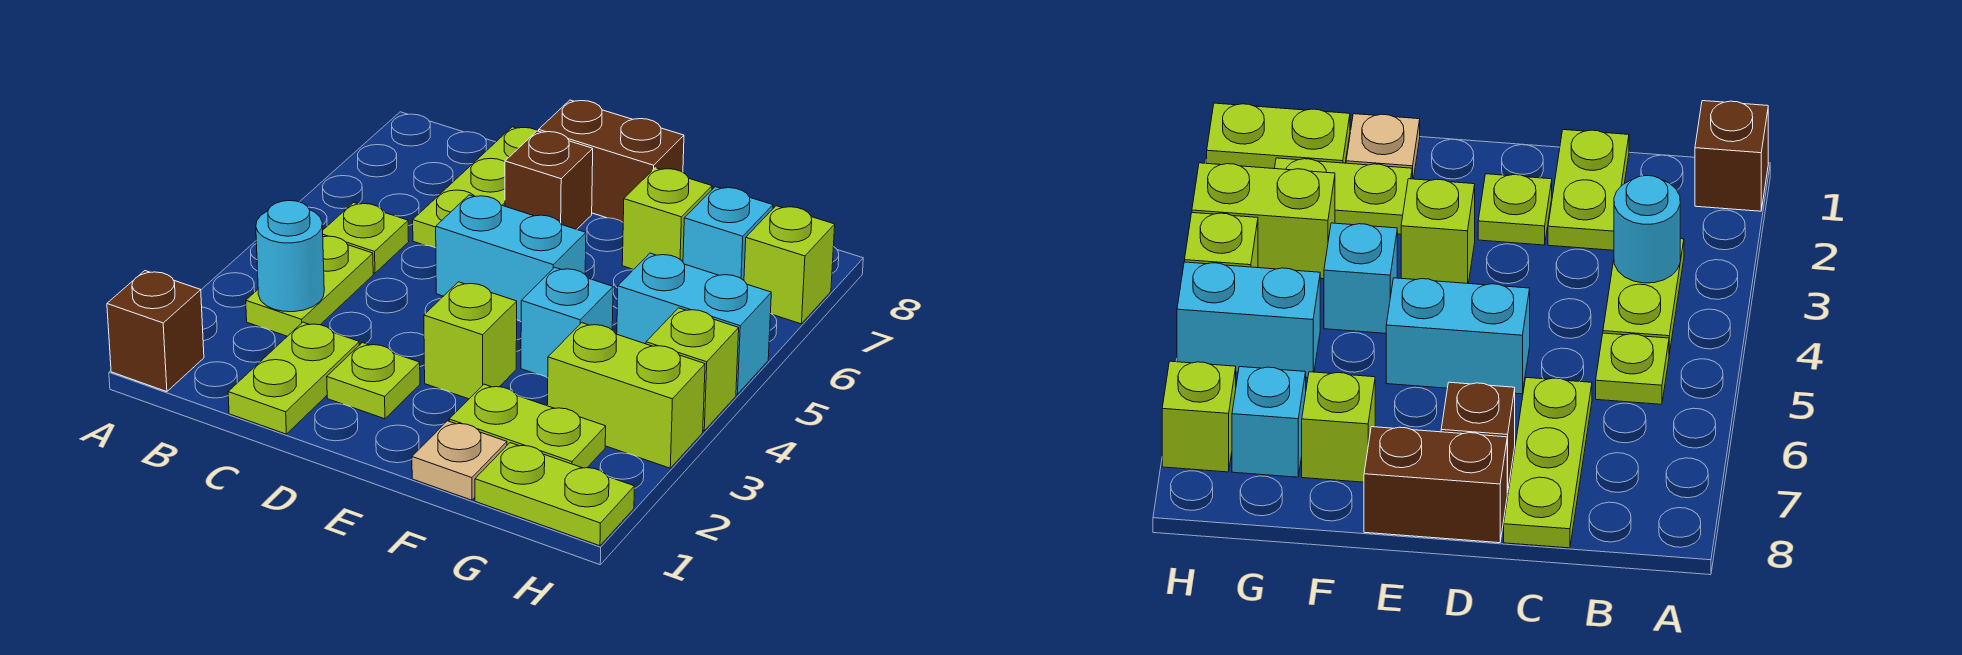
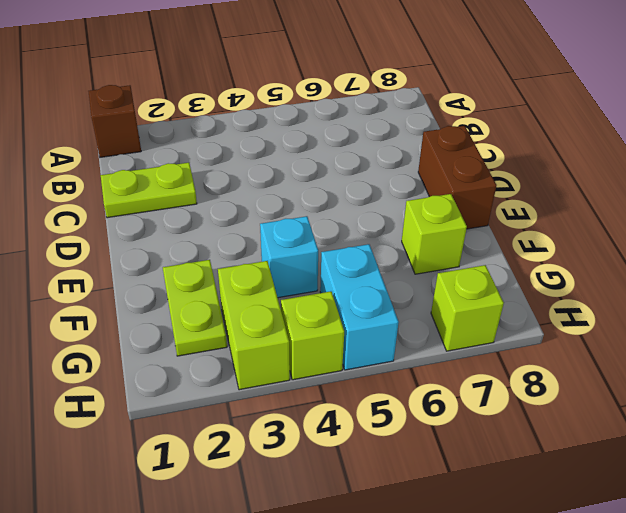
none -> lime 1x2 plate [246,236,373,336]
none -> lime 1x1 plate [323,203,409,273]
none -> lime 1x3 plate [413,127,537,248]

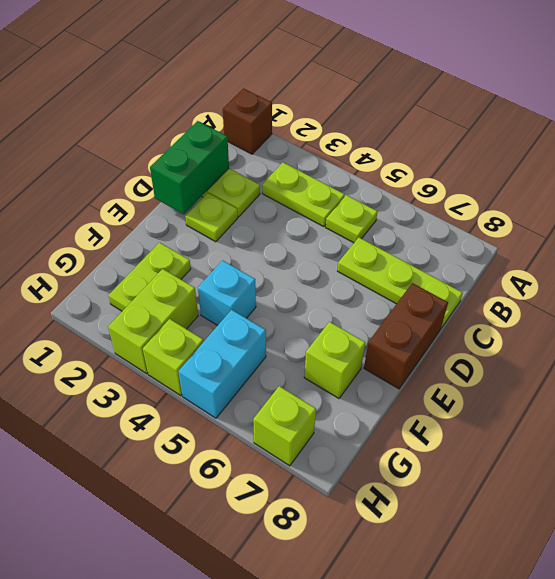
green 1x2 brick [150,121,229,214] -> none
none -> cyan 1x2 brick [436,195,586,322]
none -> brown 1x1 brick [505,131,593,229]
none -> lime 1x1 brick [424,282,517,399]

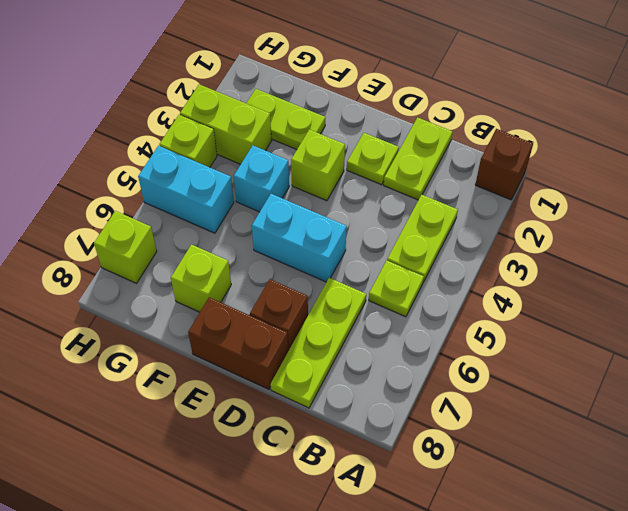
none -> tan 1x1 plate [412,421,507,500]
none -> lime 1x2 plate [475,443,635,546]
none -> cyan 1x1 brick [683,187,773,280]

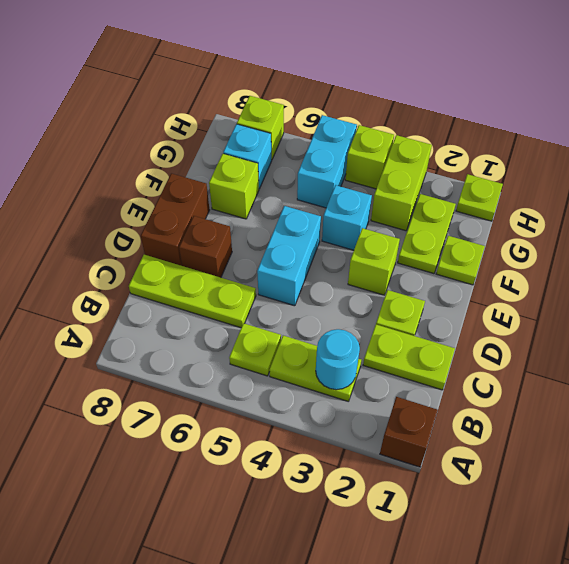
lime 1x1 plate [436,236,485,285] -> tan 1x1 plate [412,421,507,500]
lime 1x1 plate [456,174,503,221] -> lime 1x2 plate [475,443,635,546]

